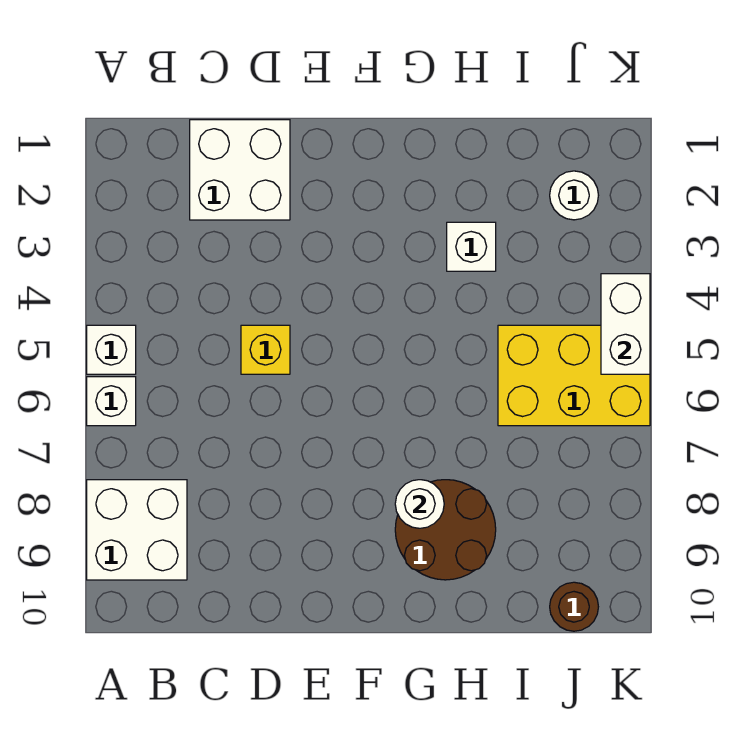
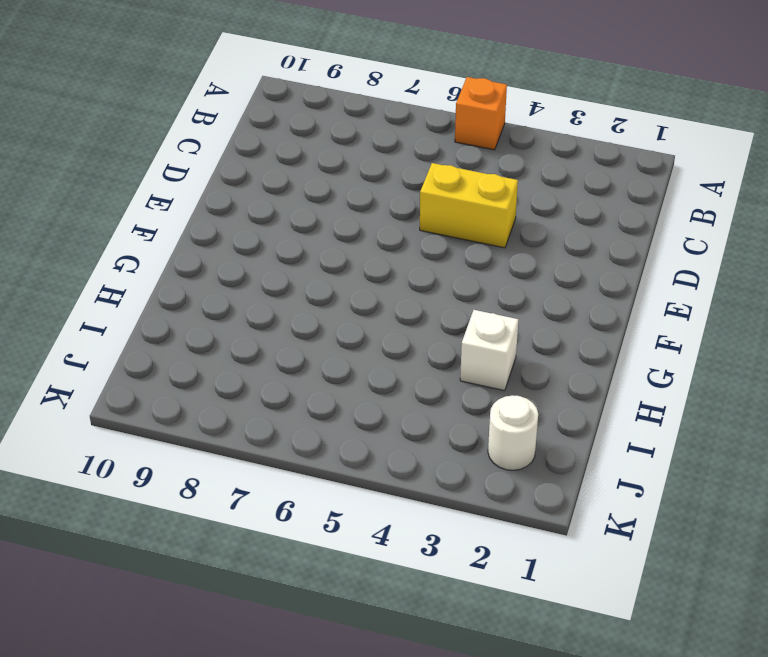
orange 1x1 brick [455,77,507,150] -> white 1x1 brick [87,325,136,374]
yellow 1x2 brick [420,163,518,248] -> yellow 1x1 brick [241,325,290,374]
none -> white 1x1 brick [87,377,136,426]
none -> white 2x2 brick [87,480,187,580]
none -> white 2x2 brick [190,120,290,220]

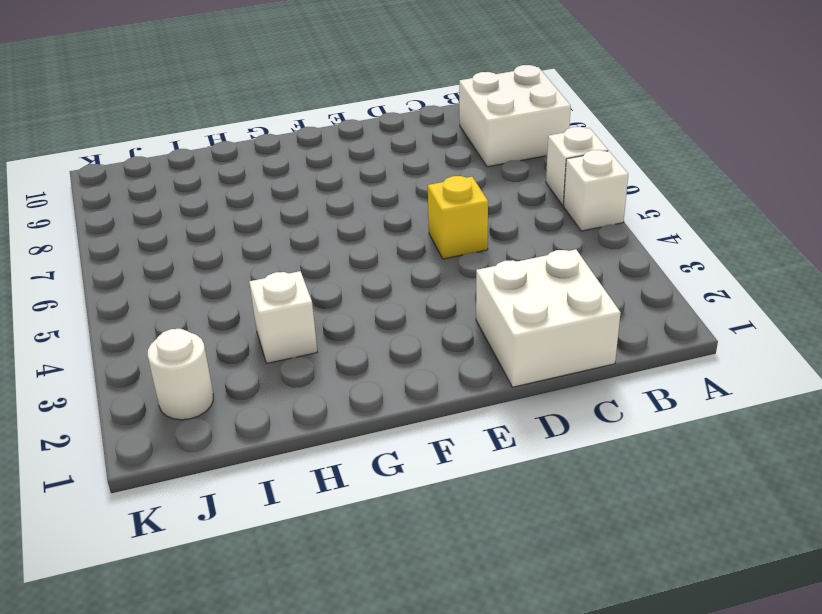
none -> brown 2x2 round brick [395,480,496,580]
none -> yellow 2x3 brick [498,325,650,426]
none -> brown 1x1 round brick [550,582,598,631]

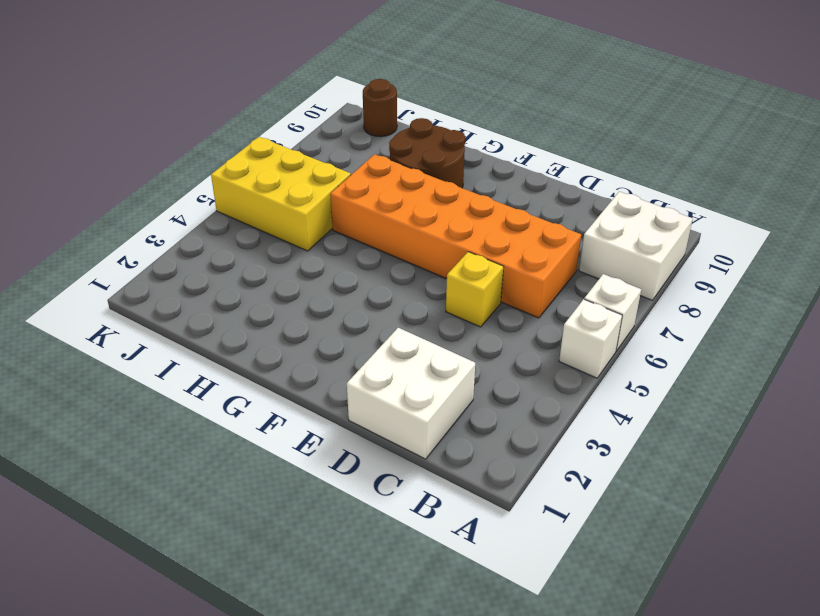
orange 2x6 brick [330,154,581,318] -> none
none -> white 1x1 brick [447,222,496,271]
none -> white 1x1 round brick [550,171,598,220]
none -> white 1x1 round brick [395,480,444,528]

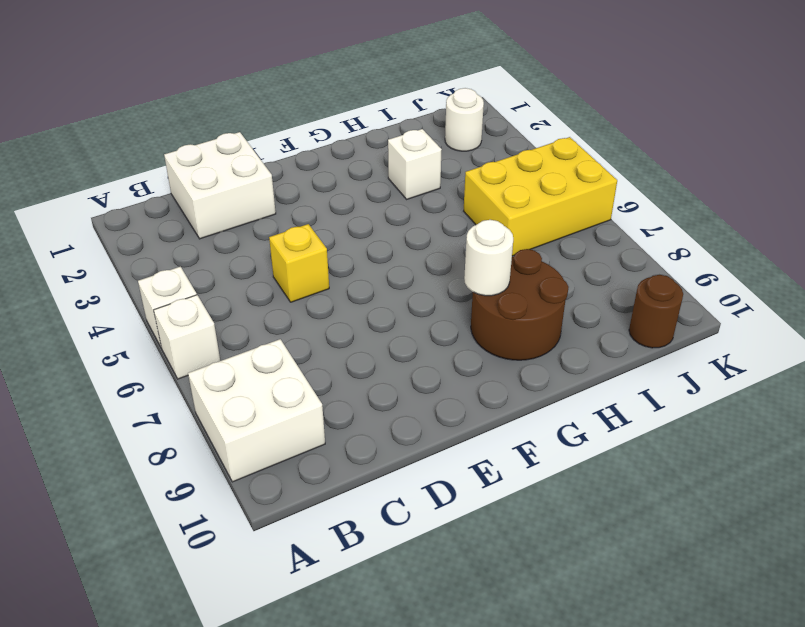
none -> white 1x2 brick [601,274,650,374]

